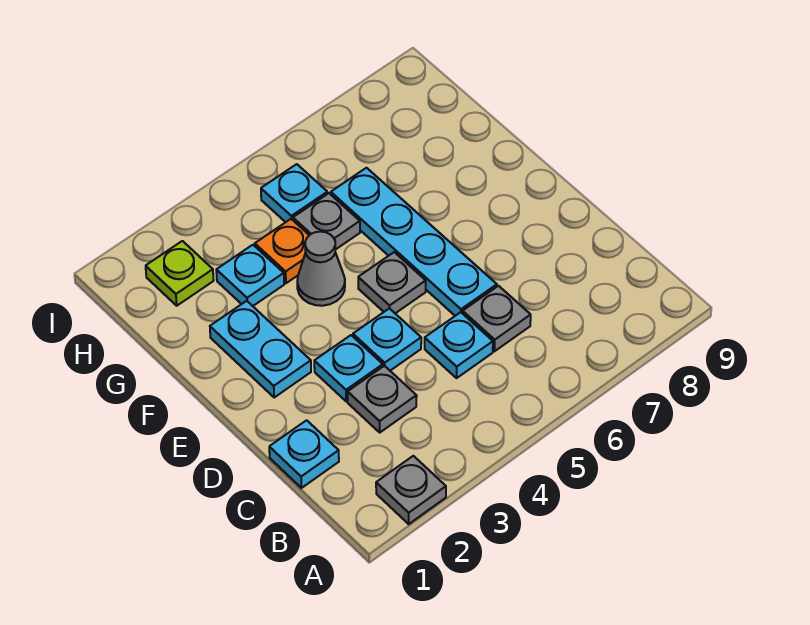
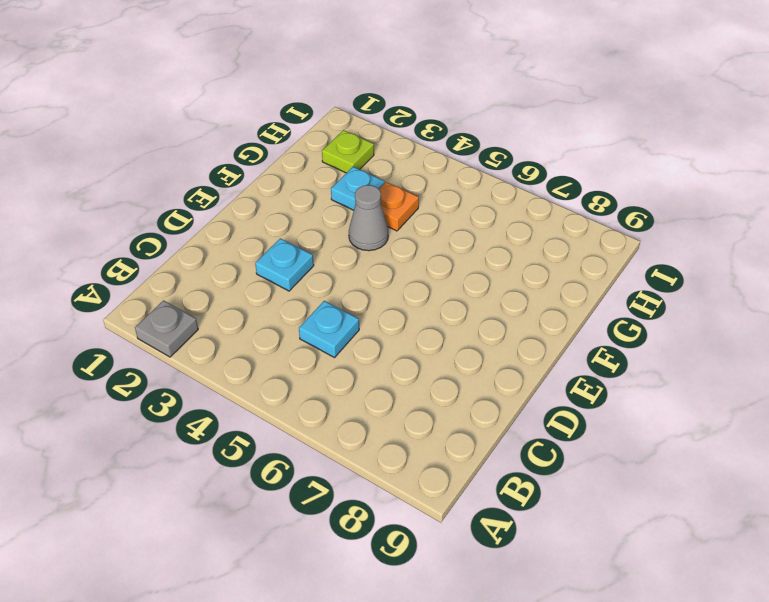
none -> cyan 1x1 plate [269,420,339,488]
none -> grey 1x1 plate [348,366,417,432]
none -> grey 1x1 plate [463,286,531,351]

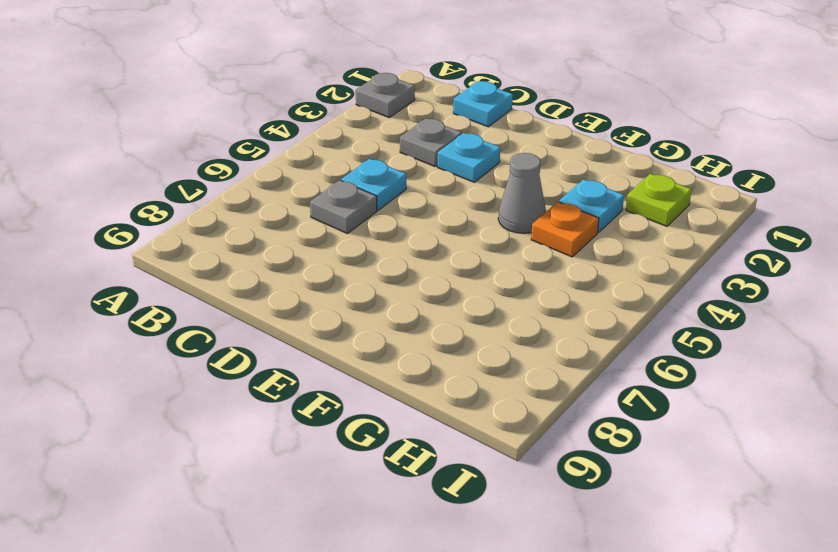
none -> cyan 1x1 plate [353,308,421,371]
none -> cyan 1x4 plate [331,168,497,316]
none -> cyan 1x2 plate [210,301,311,397]

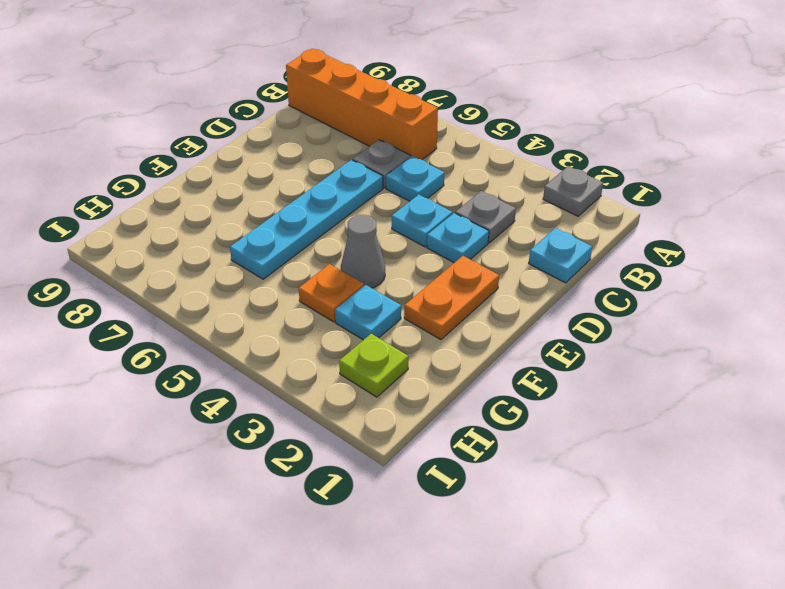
orange 1x4 brick [286,49,438,160] -> none
orange 1x2 plate [404,256,499,340] -> cyan 1x2 plate [210,301,311,397]
none -> grey 1x1 plate [358,252,426,313]
none -> grey 1x1 plate [293,193,360,250]
none -> cyan 1x1 plate [261,164,327,222]

